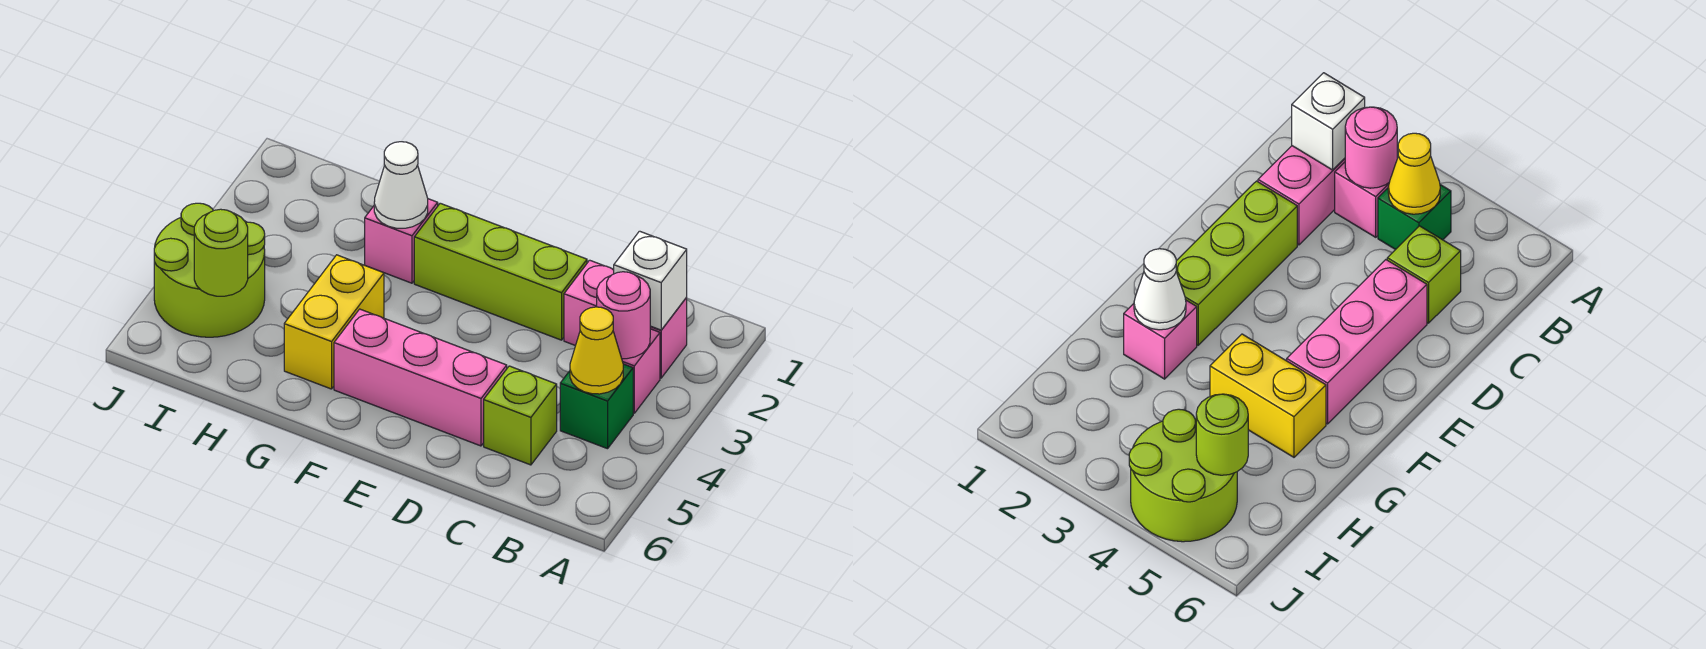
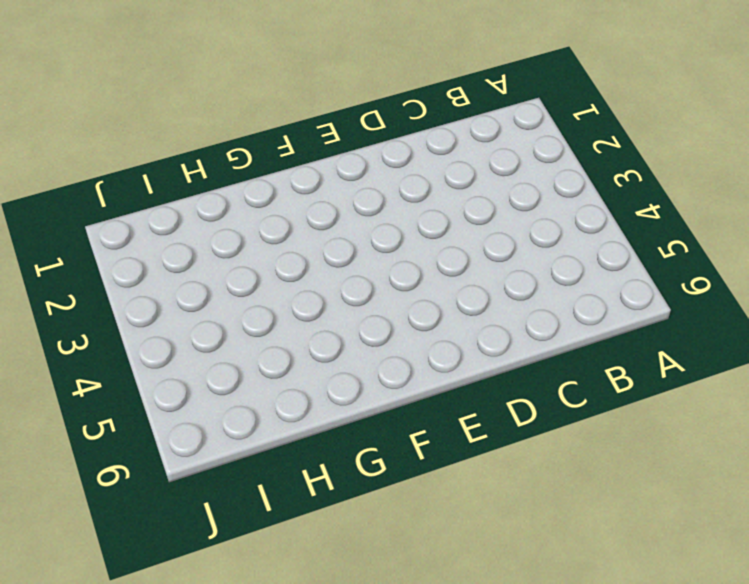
none -> pink 1x2 brick [564,260,687,378]
none -> pink 1x1 brick [622,329,660,413]
none -> green 1x1 brick [560,364,633,449]

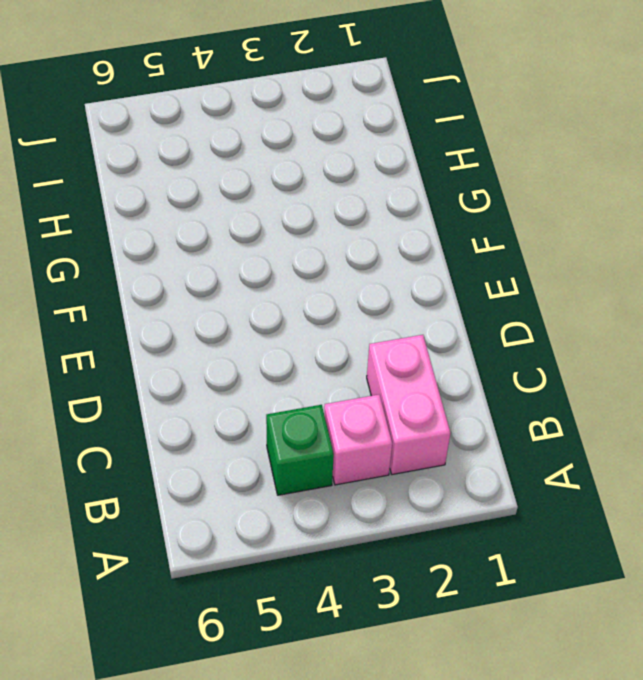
none -> lime 1x1 brick [484,366,557,465]
none -> lime 1x3 brick [414,203,587,340]
none -> pink 1x3 brick [334,309,507,446]

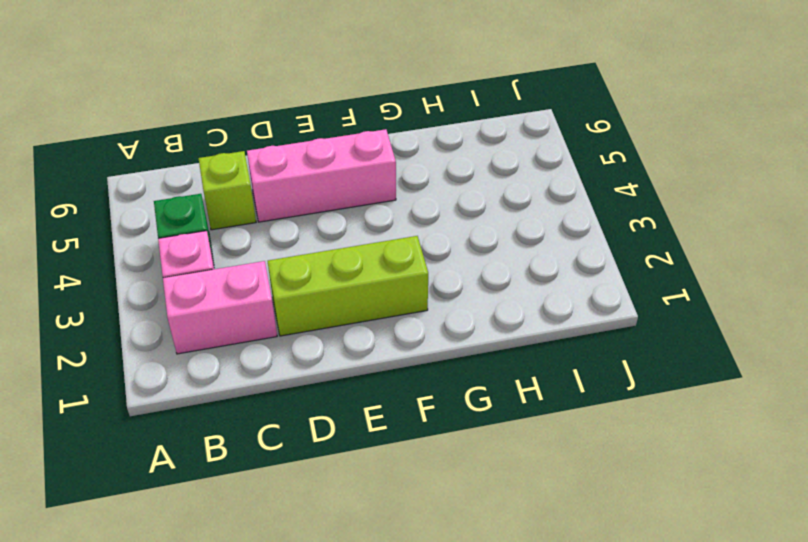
none -> pink 1x1 brick [365,199,438,283]
none -> yellow 1x2 brick [284,255,384,389]
none -> lime 2x2 round brick [154,203,265,337]

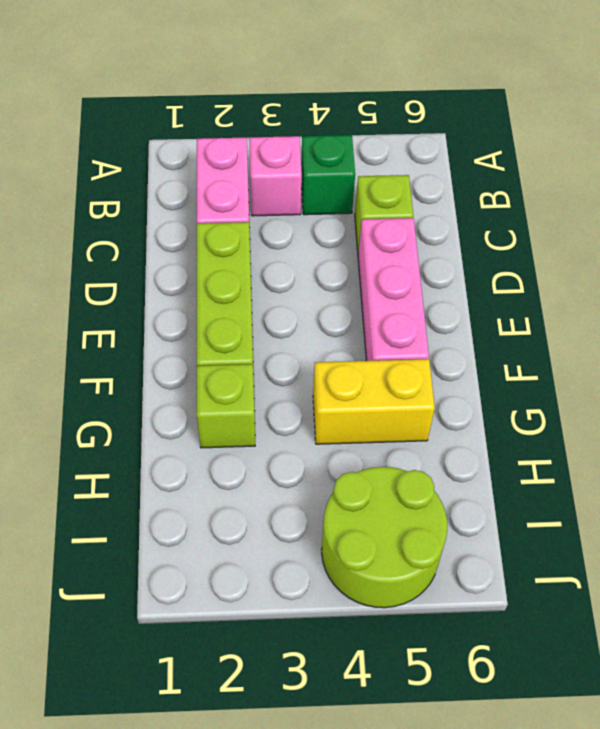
lime 1x1 brick [197,364,255,448] -> pink 1x1 brick [365,199,438,283]
none -> white 1x1 brick [614,231,687,330]
none -> pink 1x1 round brick [597,272,651,359]
none -> yellow 1x1 cone [570,307,623,394]

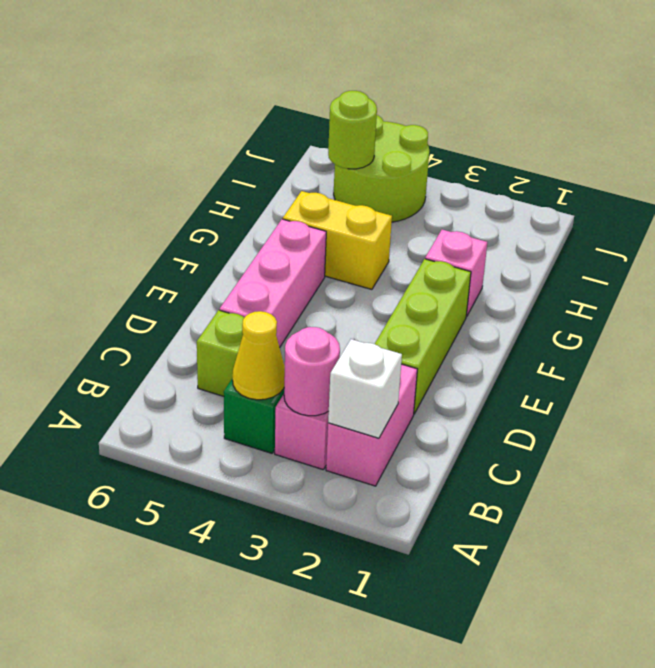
none -> white 1x1 cone [374,142,428,228]

